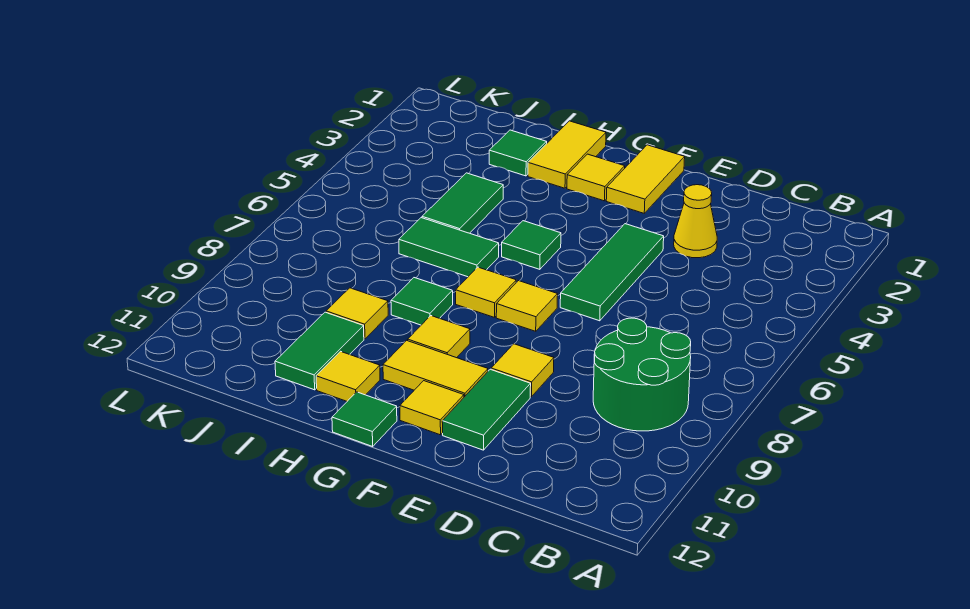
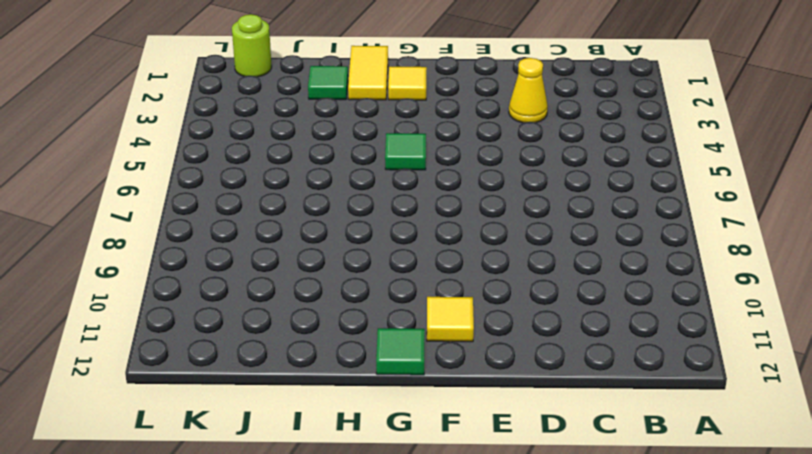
lime 1x1 round brick [232,14,272,77] -> none
none -> green 2x2 round brick [593,318,691,431]
none -> green 1x3 tile [560,224,664,321]
none -> yellow 1x1 tile [491,344,554,397]

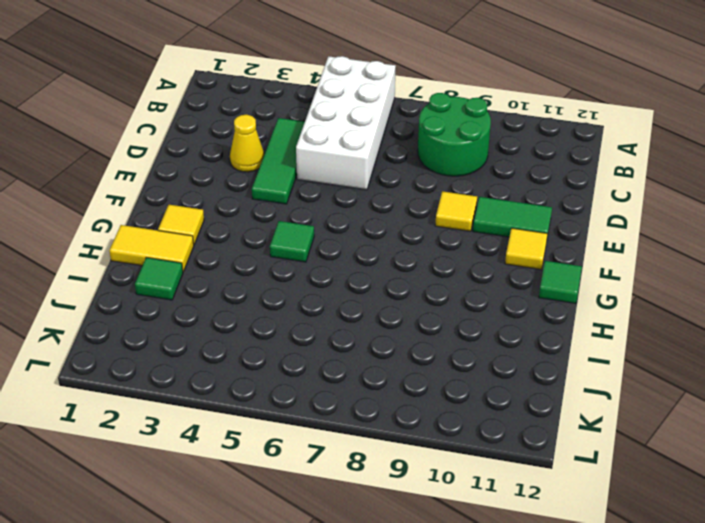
white 2x4 brick [296,56,396,190] -> none
green 1x3 tile [252,118,305,204] -> green 1x3 tile turned to [560,224,664,321]
none -> yellow 1x2 tile [606,145,685,213]
none -> yellow 1x1 tile [496,281,558,331]
none -> yellow 1x2 tile [383,340,488,397]

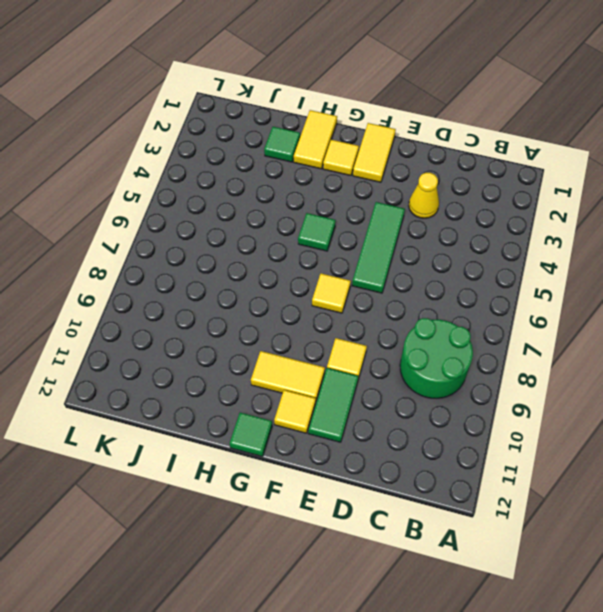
none -> yellow 1x1 tile [456,267,516,318]
none -> yellow 1x1 tile [408,316,470,358]
none -> green 1x2 tile [399,218,499,277]

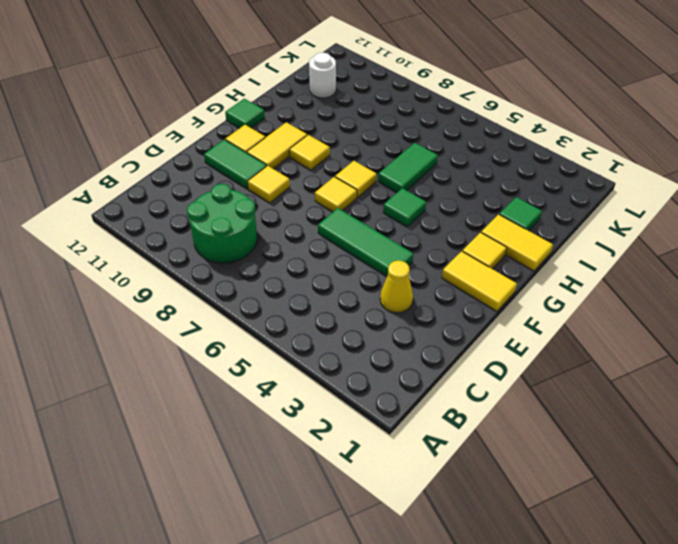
white 1x1 round brick [309,53,336,98] -> none
none -> green 1x1 tile [391,278,453,325]
none -> yellow 1x1 tile [316,351,380,401]
none -> green 1x2 tile [422,173,503,233]

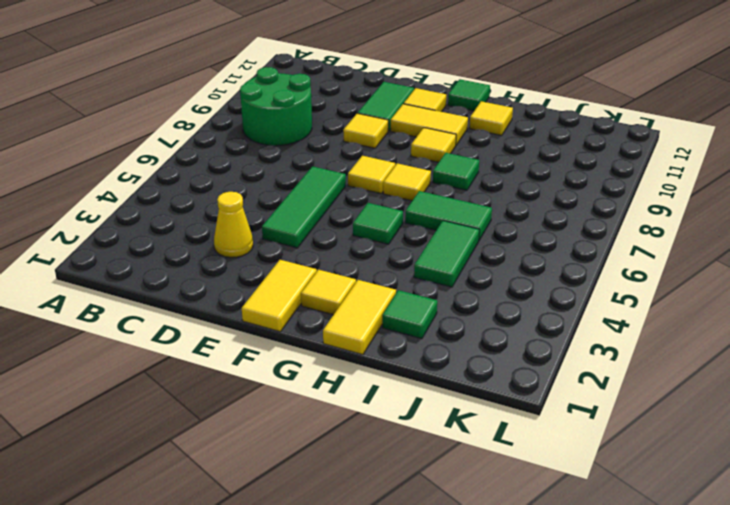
none -> yellow 1x1 tile [326,288,388,339]
none -> green 1x2 tile [275,312,364,390]

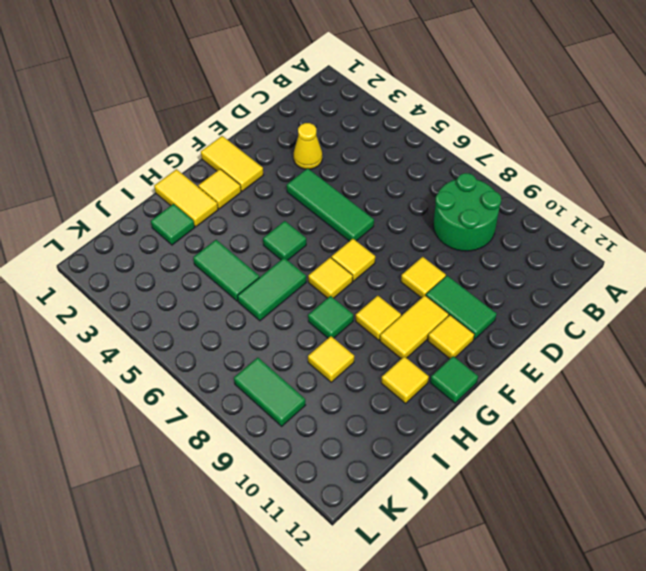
green 1x2 tile [234,358,305,426] -> green 1x2 tile moved to [275,312,364,390]

